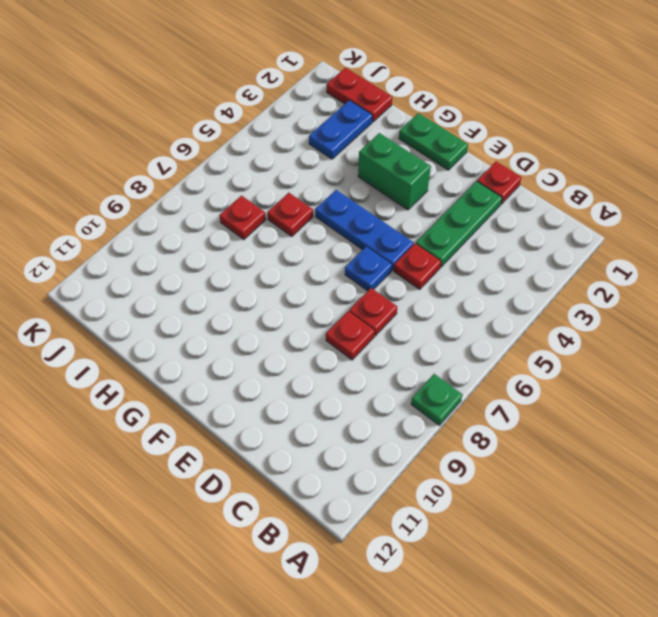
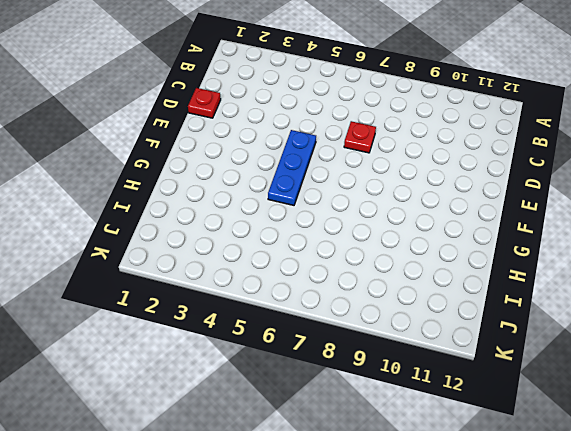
none -> green 1x1 plate [411,374,463,425]
none -> green 1x3 plate [416,181,502,267]
none -> red 1x1 plate [394,244,441,289]

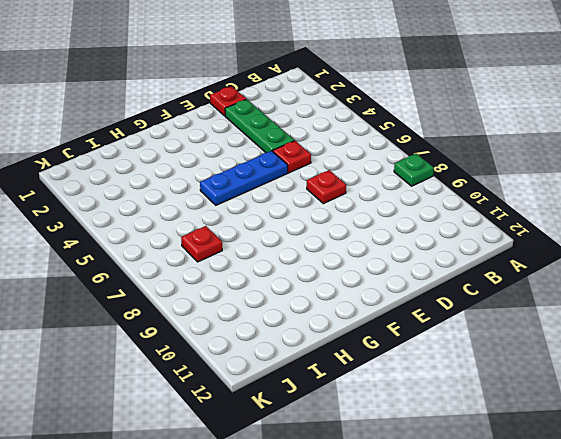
none -> red 1x1 plate [326,311,375,360]
none -> blue 1x1 plate [345,247,392,291]
none -> green 1x2 plate [399,113,468,170]

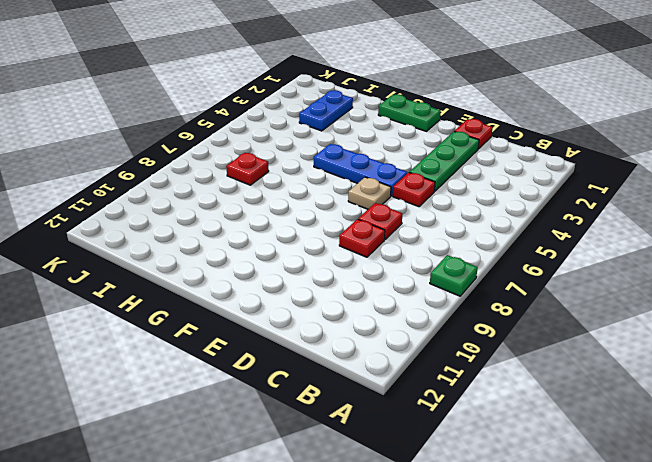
tan 1x1 plate [348,177,391,209] -> blue 1x1 plate [345,247,392,291]
none -> green 1x2 brick [358,133,431,210]
none -> red 1x1 plate [267,193,313,236]
none -> red 1x2 plate [326,68,392,122]

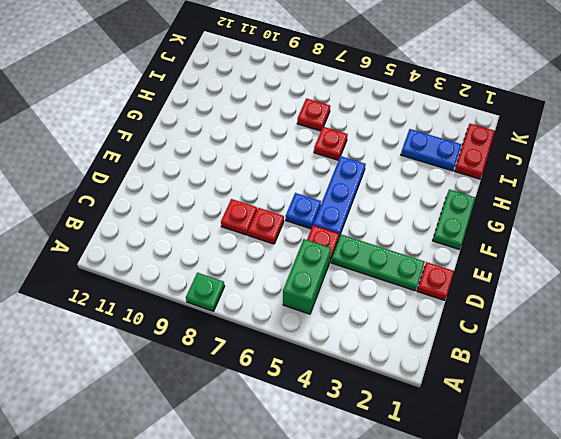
green 1x2 brick [283,239,331,314] -> green 1x2 brick moved to [358,133,431,210]

